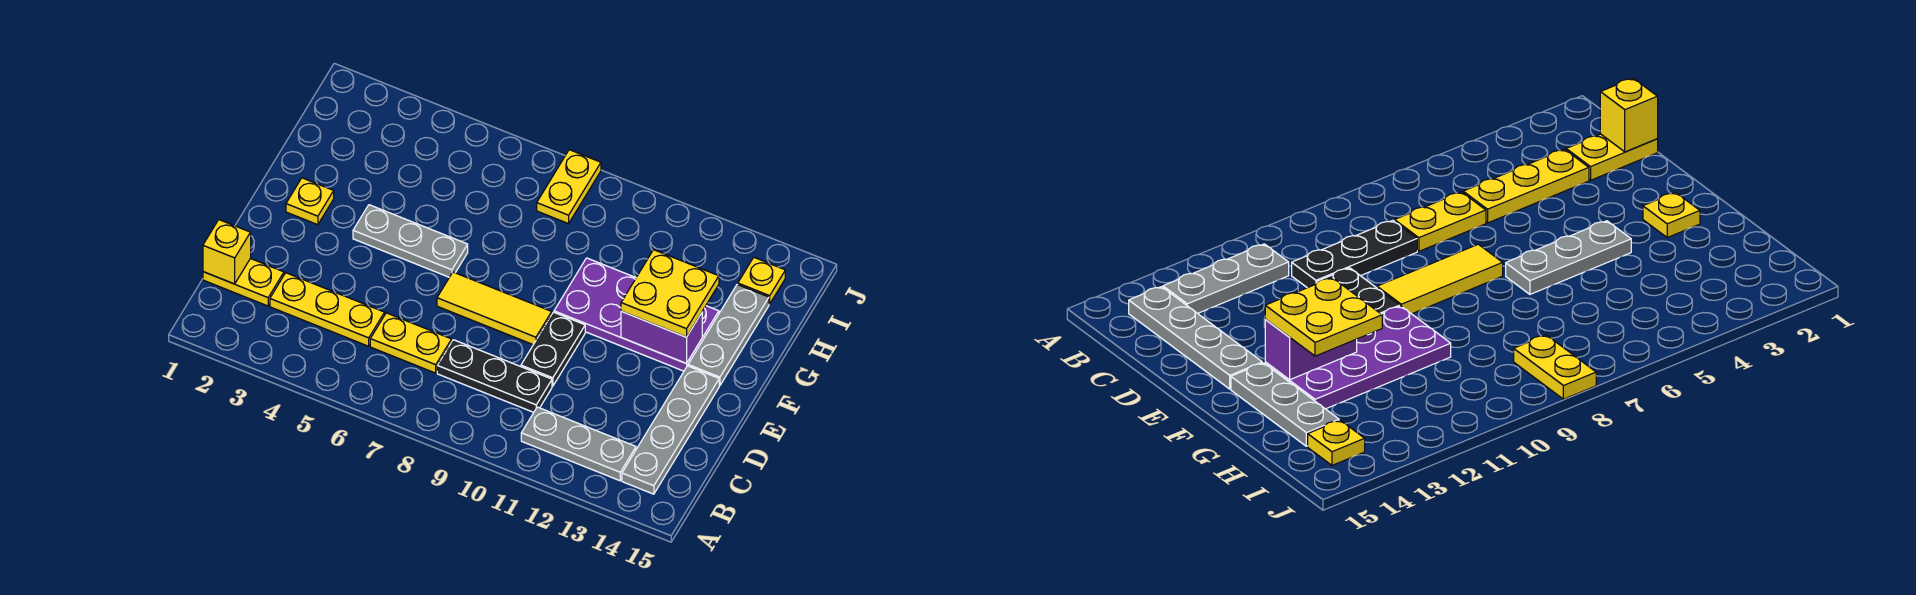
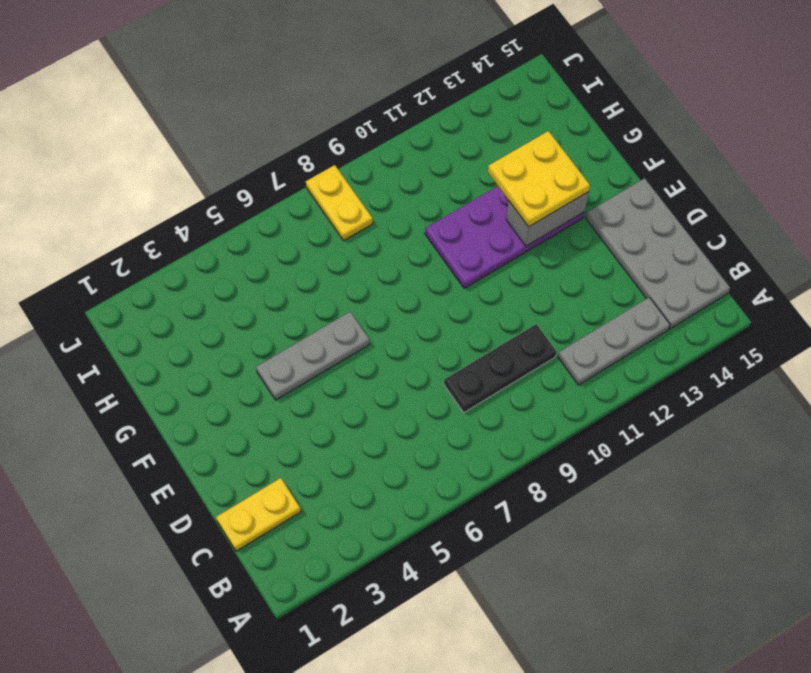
grey 2x4 plate [586,178,730,329] -> grey 1x4 plate [622,366,719,494]
grey 1x2 brick [506,192,588,246] -> purple 1x2 brick [621,311,702,364]
none -> yellow 1x3 plate [270,273,385,346]
none -> yellow 1x2 plate [370,313,452,373]
none -> black 1x2 plate [521,312,585,386]

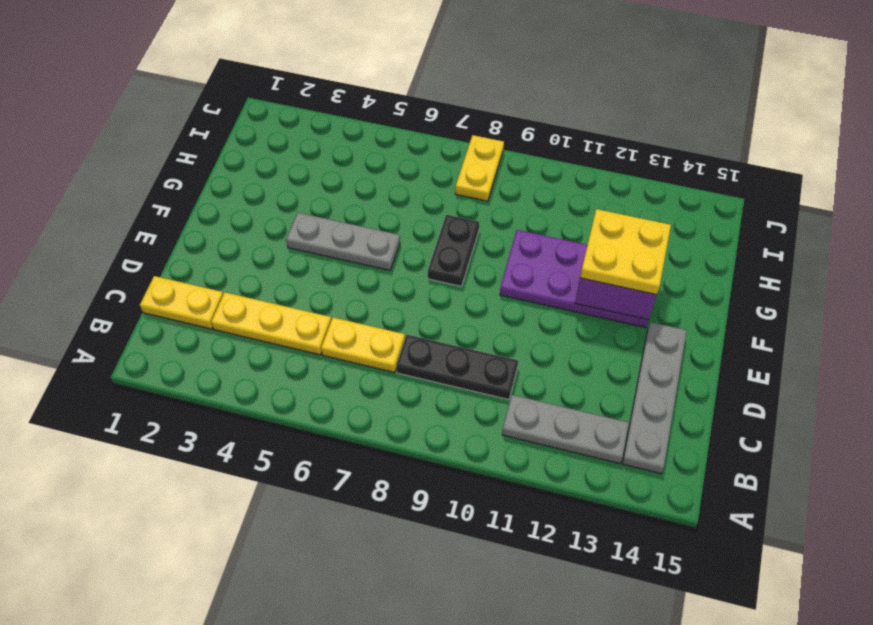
black 1x2 plate [428,215,479,286] -> black 1x2 plate moved to [521,312,585,386]
none -> yellow 1x3 tile [437,272,552,345]
none -> yellow 1x1 plate [286,178,334,225]
none -> grey 1x3 plate [688,284,769,386]

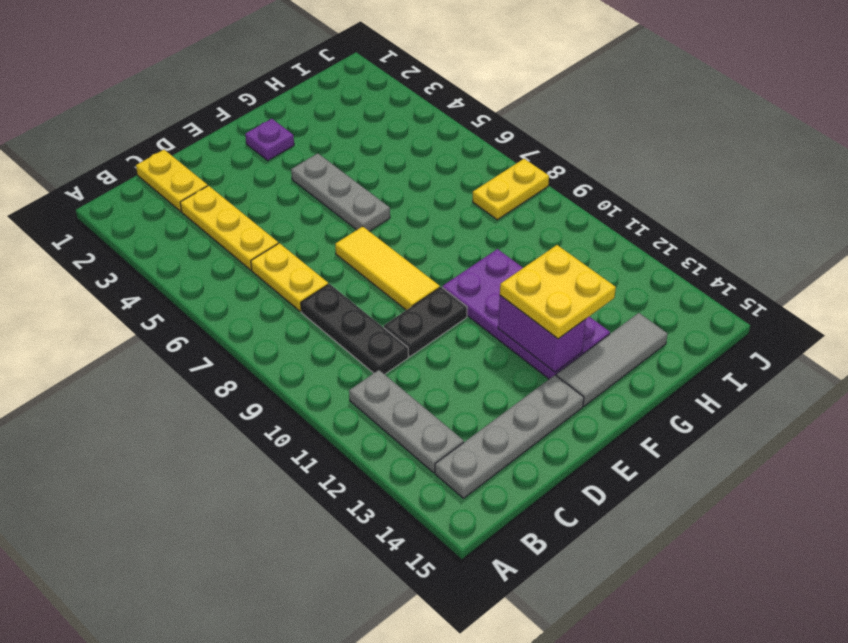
purple 1x1 plate [245,119,294,161] -> yellow 1x1 plate [286,178,334,225]
grey 1x3 tile [556,313,668,406] -> grey 1x3 plate [688,284,769,386]
none -> yellow 1x1 plate [738,257,785,304]
none -> yellow 1x1 brick [203,220,251,284]

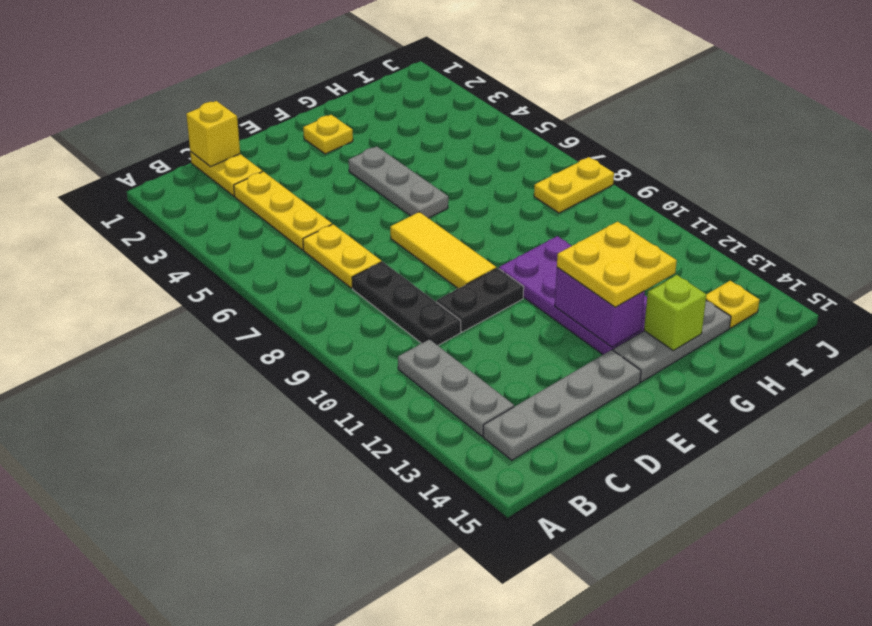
lime 1x1 brick [644,275,707,350] -> none

